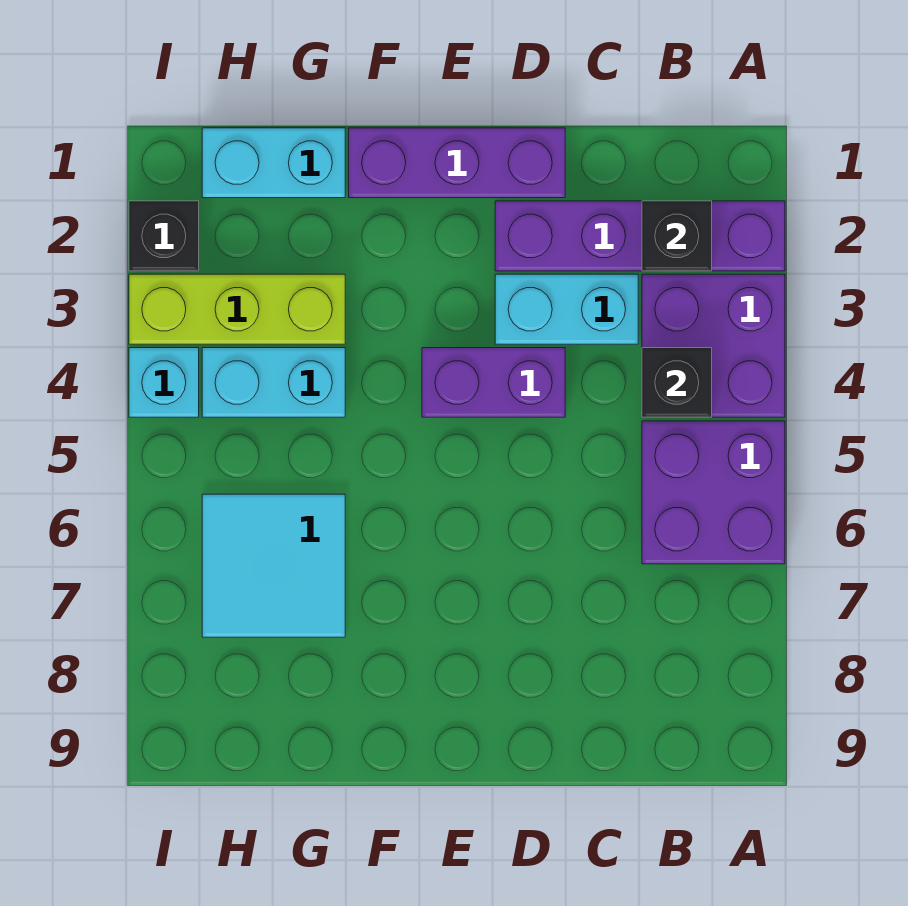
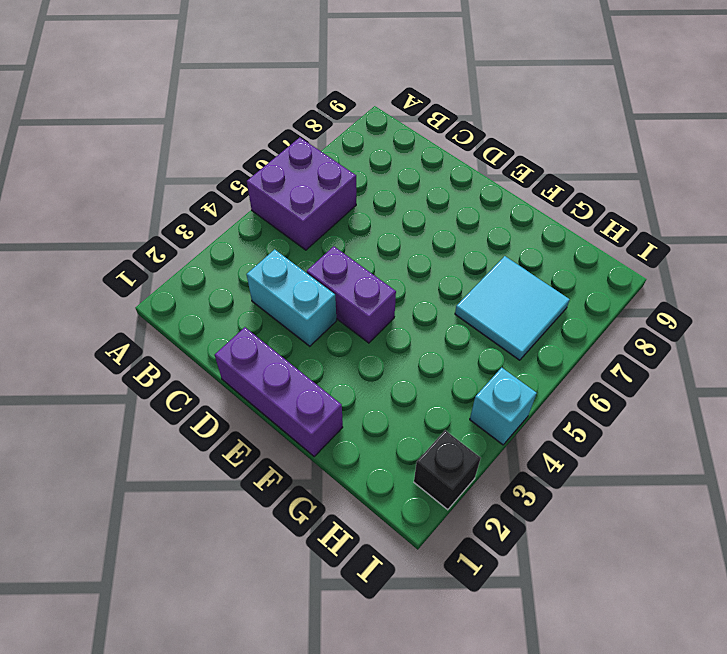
none -> purple 1x4 brick [495,201,785,271]
none -> purple 2x2 brick [642,274,785,417]
none -> cyan 1x2 brick [202,128,345,198]

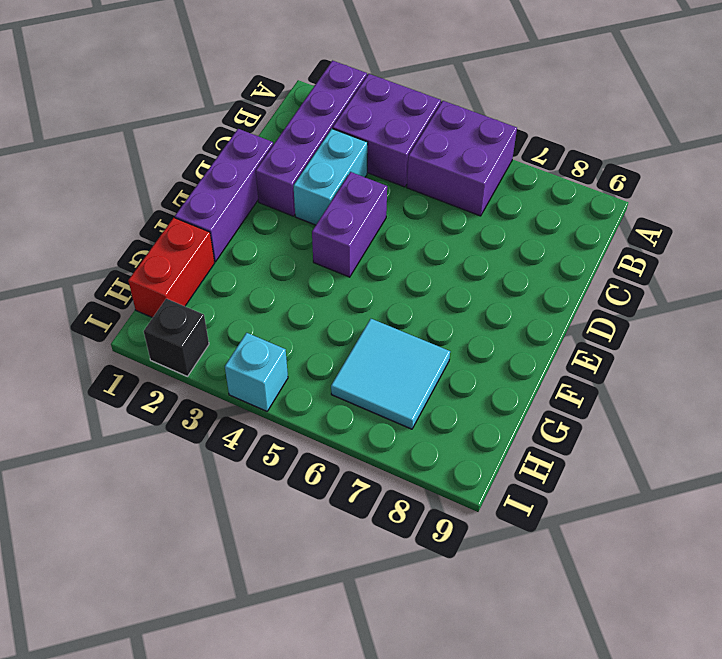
red 1x2 brick [128,218,215,318] -> cyan 1x2 brick [202,128,345,198]
none -> lime 1x3 brick [129,274,345,344]
none -> cyan 1x2 brick [202,348,345,417]
none -> black 1x1 brick [642,201,712,271]

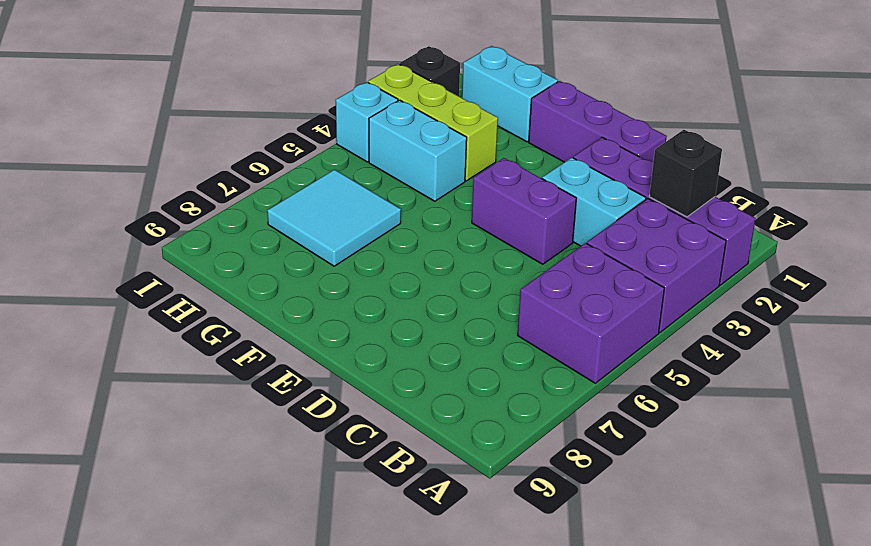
none -> black 1x1 brick [642,348,712,417]

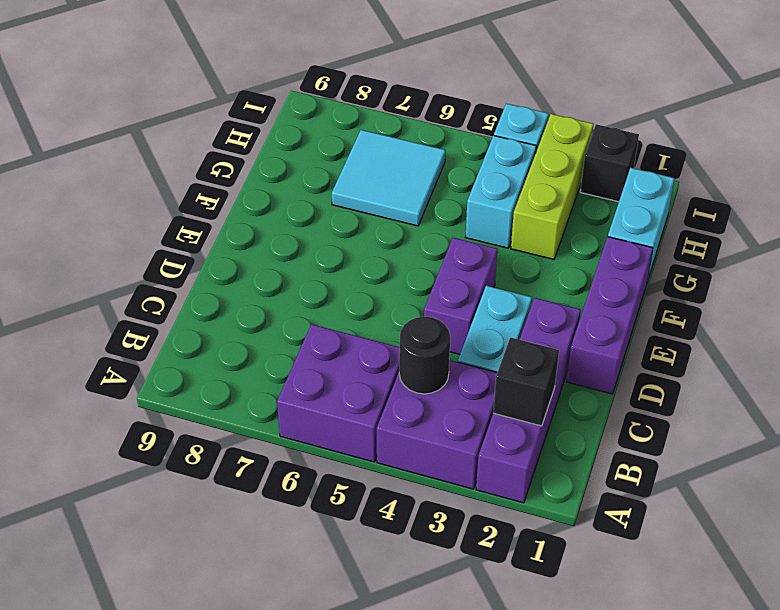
black 1x1 round brick [399,317,450,394] -> black 1x1 brick [642,348,712,417]

